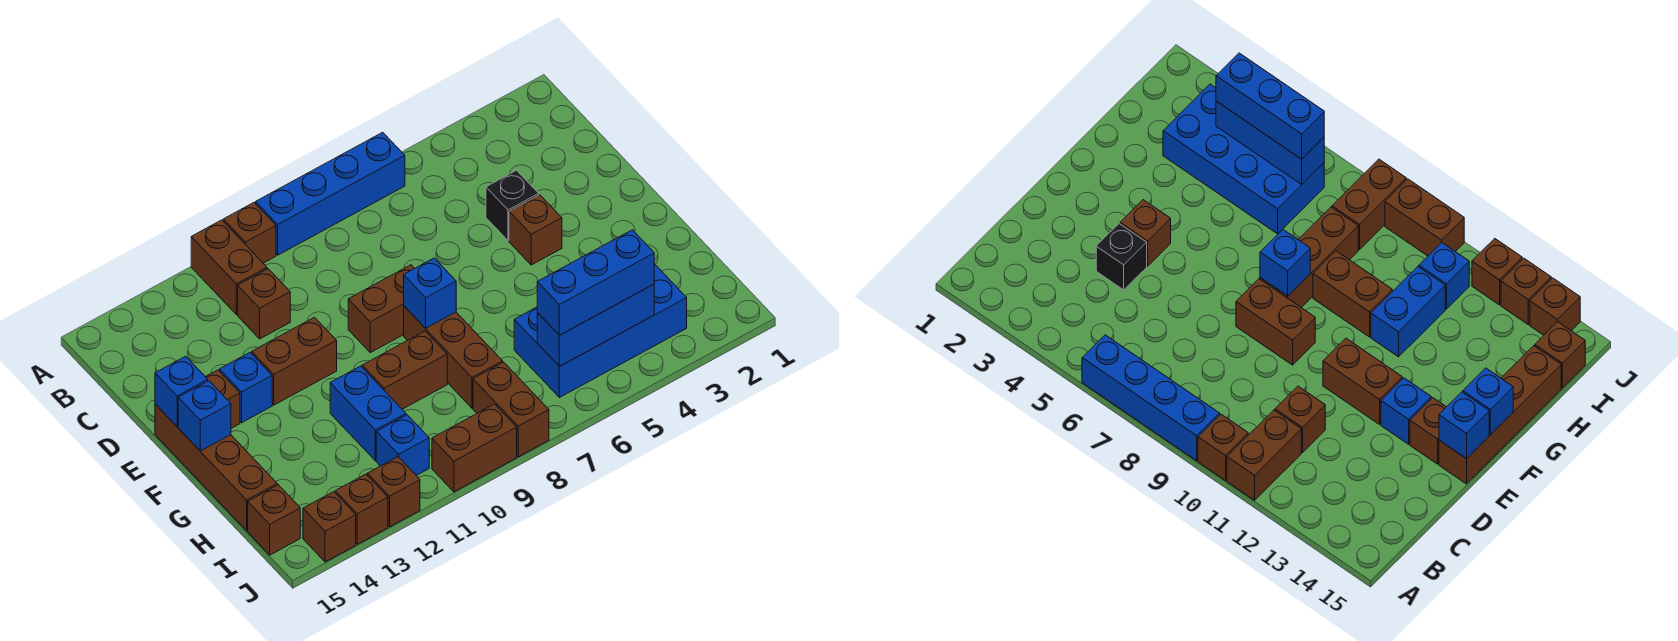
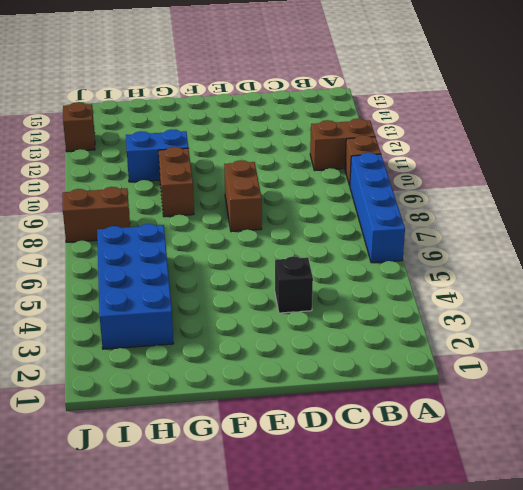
none -> brown 1x1 brick [238,269,290,339]
none -> brown 1x1 brick [509,195,562,265]
none -> brown 1x2 brick [252,317,337,405]

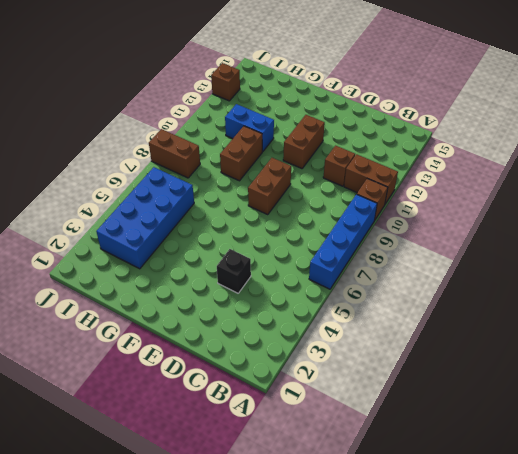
none -> brown 1x1 brick [509,195,562,265]
none -> blue 1x1 brick [220,353,272,423]
none -> brown 1x1 brick [206,370,240,428]

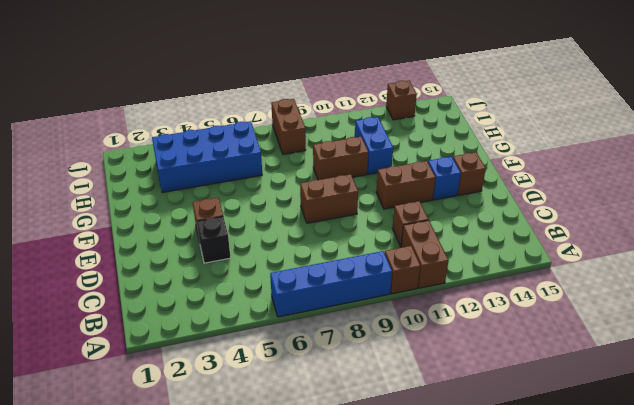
none -> brown 1x4 brick [155,404,277,531]
none -> brown 1x3 brick [404,306,503,408]
none -> blue 1x1 brick [376,415,429,475]

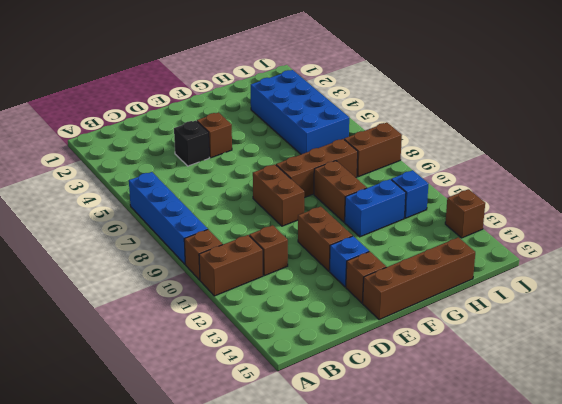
none -> brown 1x1 brick [248,485,300,555]
none -> brown 1x2 brick [432,404,517,492]
none -> brown 1x1 brick [367,457,420,527]

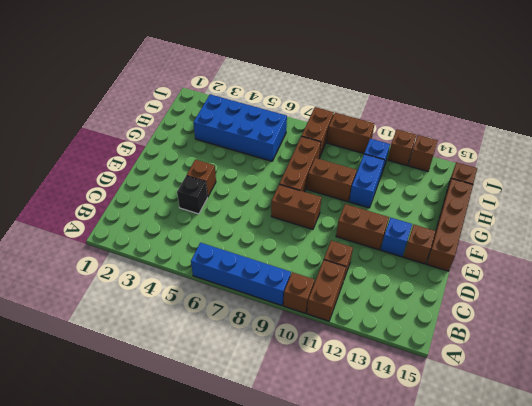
none -> brown 1x1 brick [303,492,356,562]
none -> blue 1x1 brick [155,356,208,426]
none -> blue 1x1 brick [404,258,456,328]

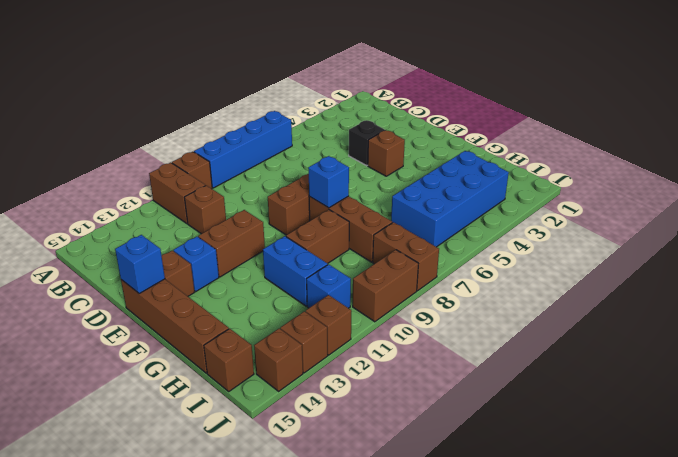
none -> blue 1x1 brick [178,381,231,451]
none -> blue 1x3 brick [537,284,654,367]
none -> blue 1x3 brick [537,230,654,335]

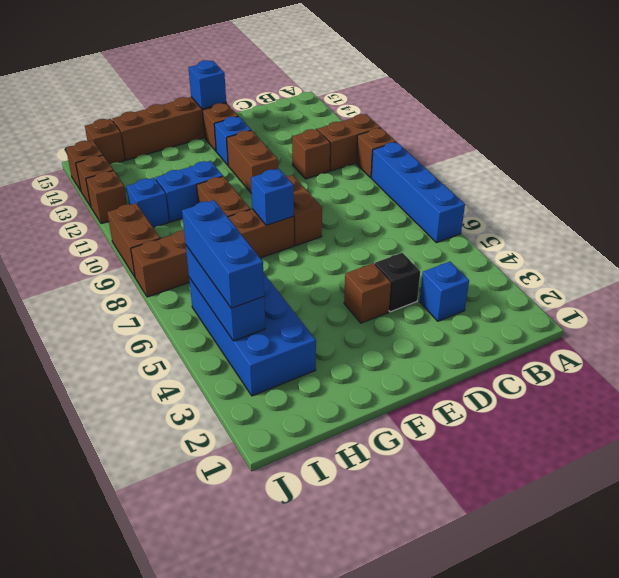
blue 1x1 brick [420,262,469,321] -> blue 1x1 brick moved to [178,381,231,451]

